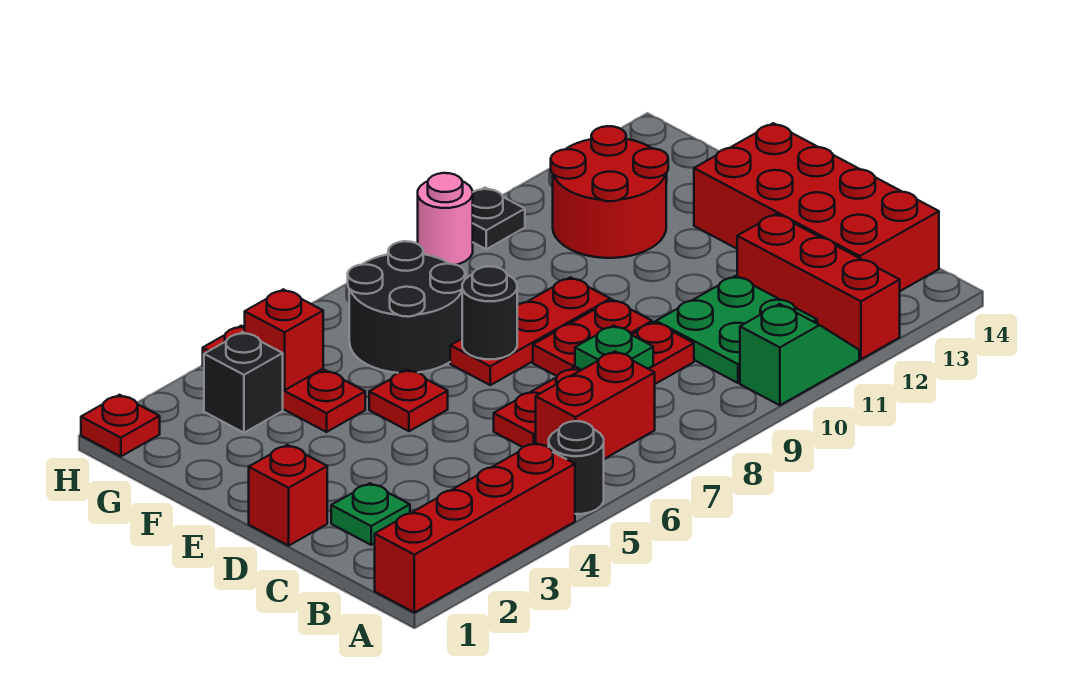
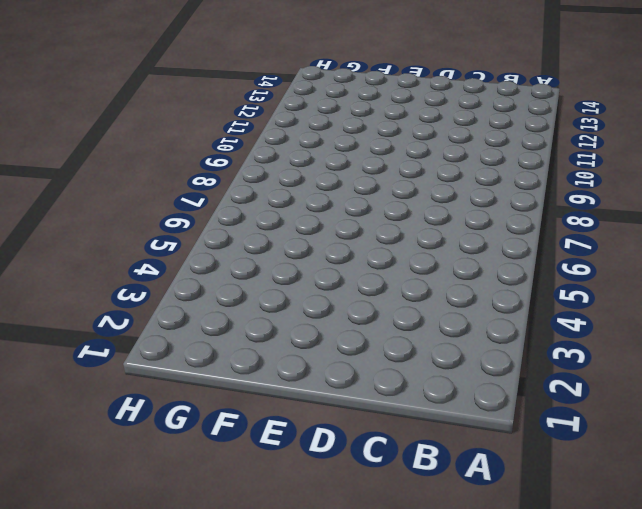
none -> red 1x4 brick [375,443,575,613]
none -> black 1x1 round brick [549,421,604,514]
none -> green 1x2 slope [740,304,859,405]

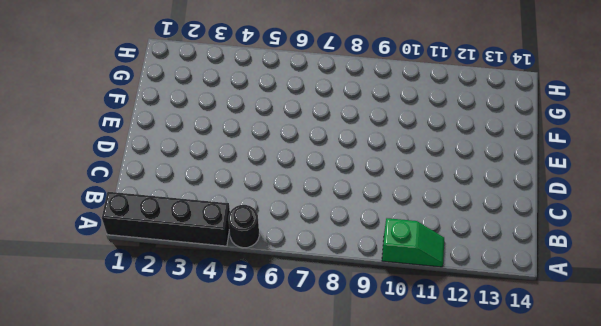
black 1x4 brick [102,192,230,246] -> red 1x4 brick [375,443,575,613]
none -> red 1x3 brick [737,214,900,359]
none -> red 1x2 brick [536,351,655,459]
none -> green 2x2 plate [656,276,817,383]

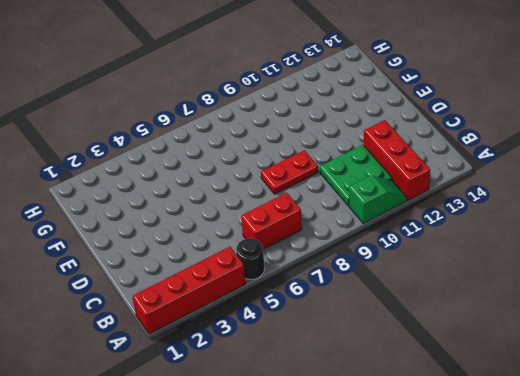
none -> red 2x4 brick [694,123,939,291]
none -> green 1x1 plate [331,483,410,545]
none -> red 1x4 plate [494,322,694,447]

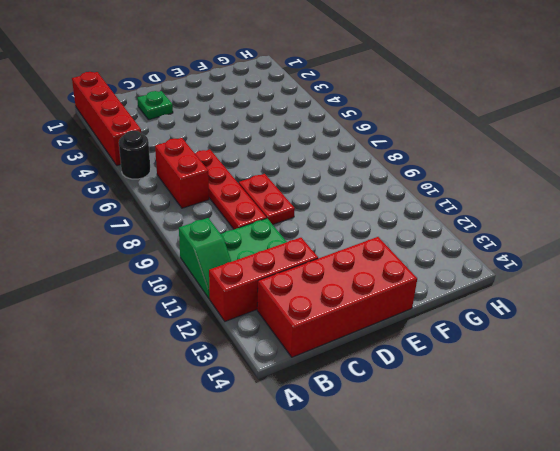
none -> red 1x1 brick [249,445,327,546]
none -> red 1x1 plate [369,370,448,431]
none -> red 1x3 plate [450,277,610,385]

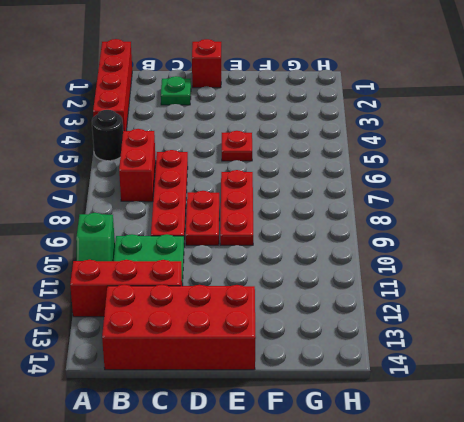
none -> red 1x3 plate [203,326,365,432]
none -> black 2x2 round brick [348,241,465,373]
none -> red 2x2 round brick [551,126,668,258]

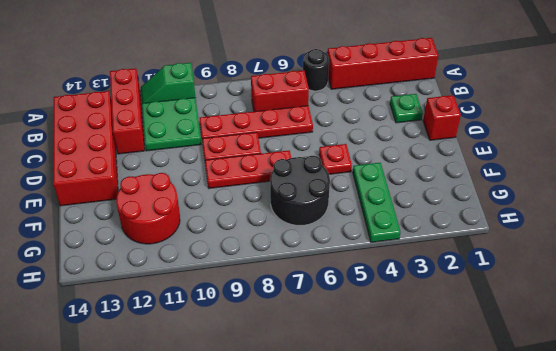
green 1x3 plate [353,163,401,242] -> red 1x3 plate [203,326,365,432]
none -> black 1x1 brick [204,332,283,433]
none -> red 1x1 plate [81,395,160,457]
none -> pink 1x1 round brick [418,173,473,265]

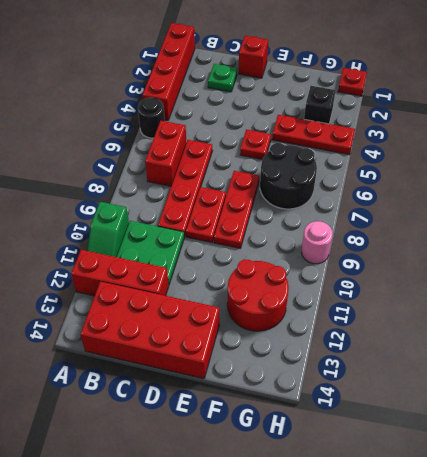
none -> black 1x1 plate [472,188,525,249]
none -> green 1x1 plate [575,326,653,370]
none -> black 1x1 round brick [462,266,517,359]

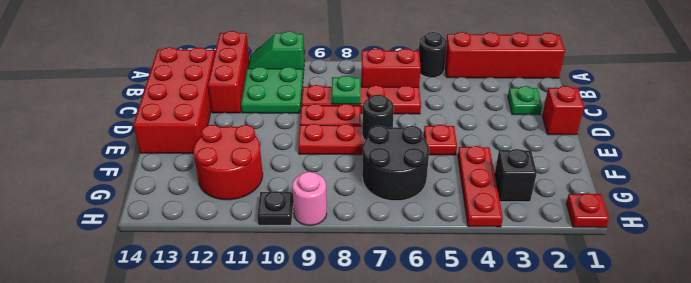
none -> red 1x1 brick [245,289,323,390]

